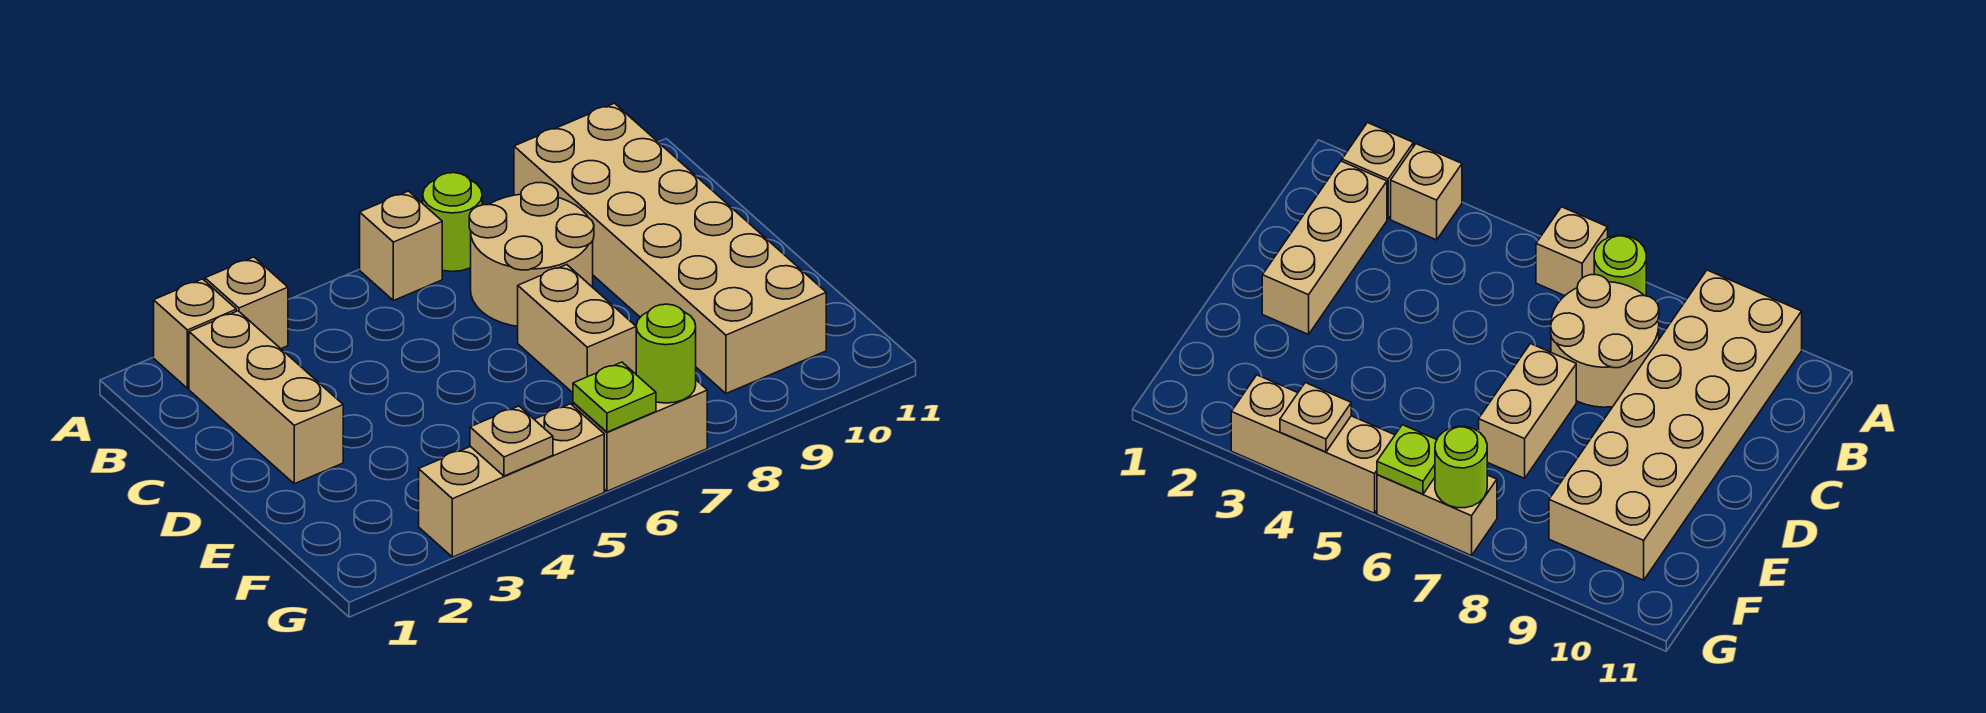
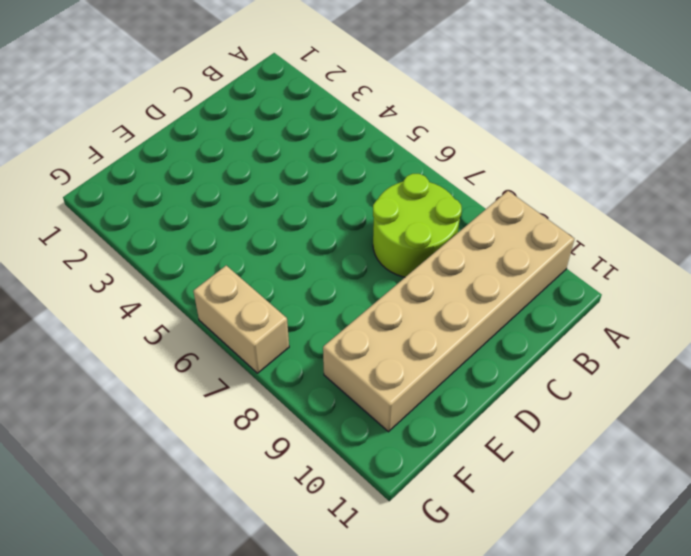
lime 2x2 round brick [373,174,462,277] -> tan 2x2 round brick [469,183,594,326]
none -> tan 1x1 brick [154,279,236,388]
none -> tan 1x1 brick [205,257,288,348]
none -> tan 1x1 brick [360,191,442,301]

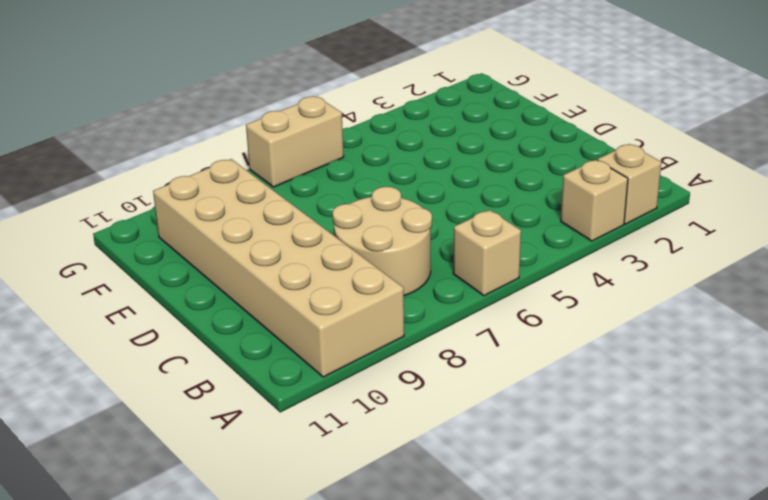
none -> lime 1x1 round brick [423,173,482,272]
none -> tan 1x3 brick [189,311,343,484]
none -> tan 1x2 brick [518,265,636,393]

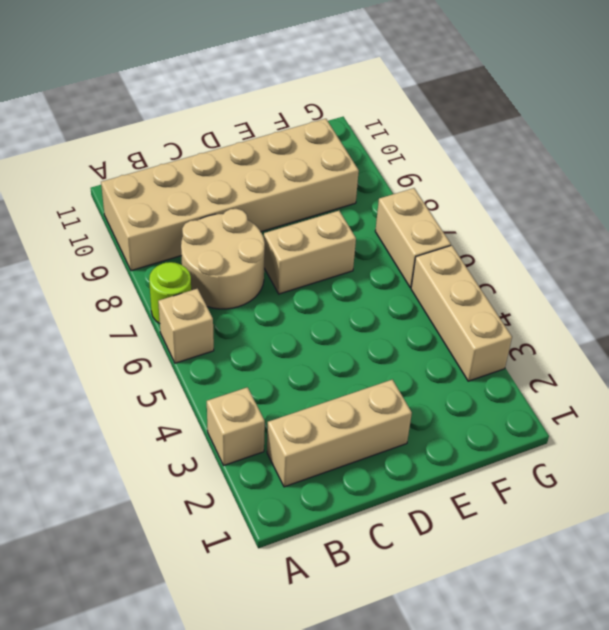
none -> tan 1x1 brick [154,279,236,388]
none -> tan 1x1 plate [470,406,553,476]
none -> lime 1x1 plate [573,362,656,432]

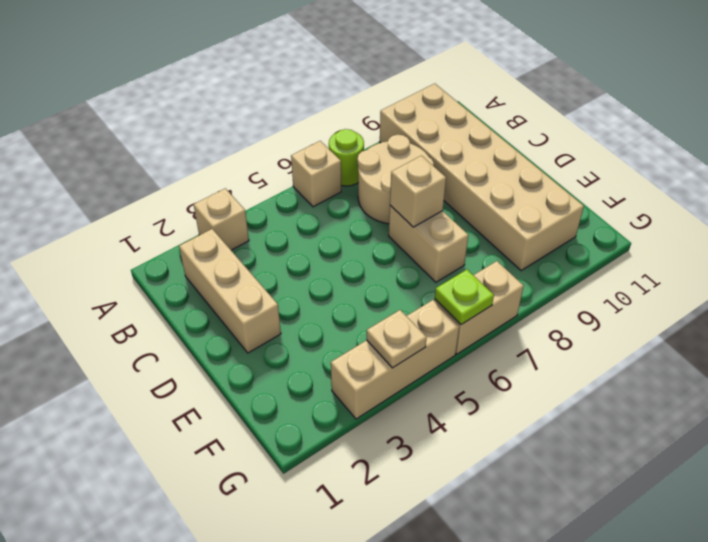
tan 1x1 brick [390,155,446,227] -> tan 1x1 brick moved to [154,279,236,388]
none -> lime 1x1 round brick [636,304,696,403]

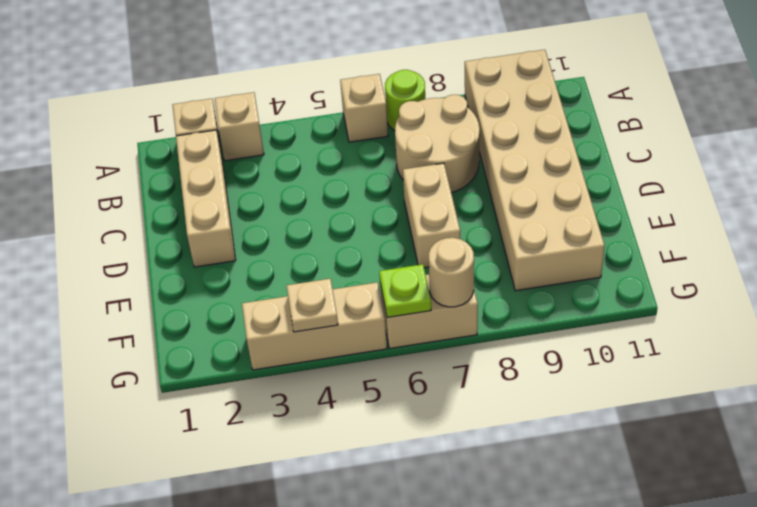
tan 1x1 round brick [429,238,474,307] -> lime 1x1 round brick [636,304,696,403]

